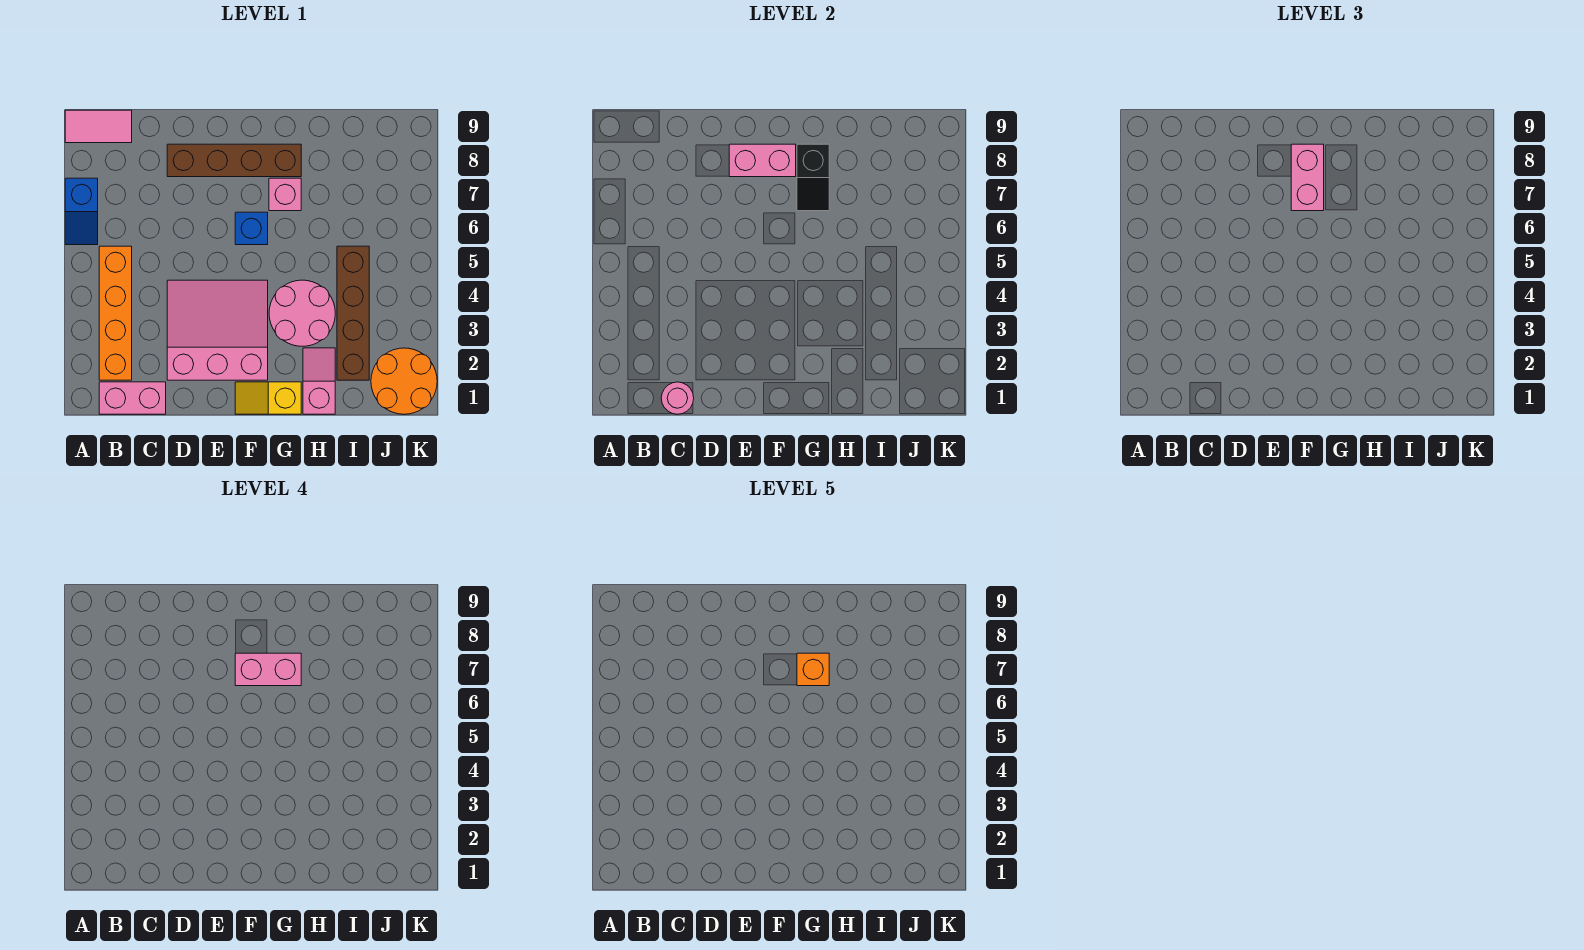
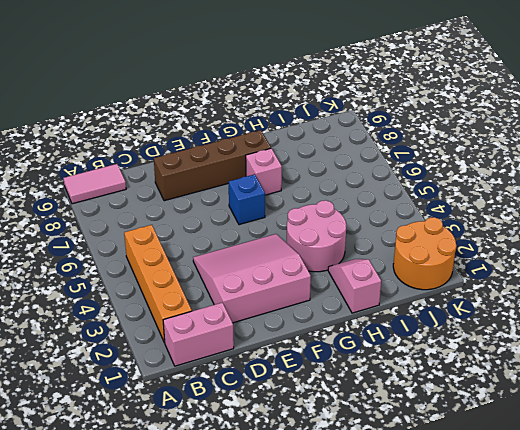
none -> blue 1x2 slope [65,178,98,245]
none -> yellow 1x2 slope [235,382,301,414]
none -> brown 1x4 brick [337,246,369,380]

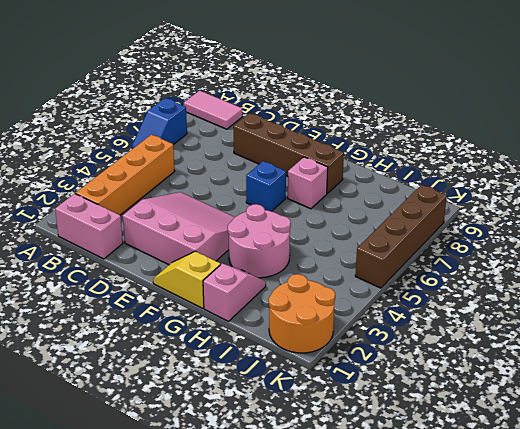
brown 1x4 brick [355,185,447,288] -> brown 1x4 brick moved to [337,246,369,380]
none -> pink 1x1 round brick [661,382,694,414]
none -> pink 1x2 brick [729,144,796,177]
none -> black 1x2 slope [797,144,829,211]

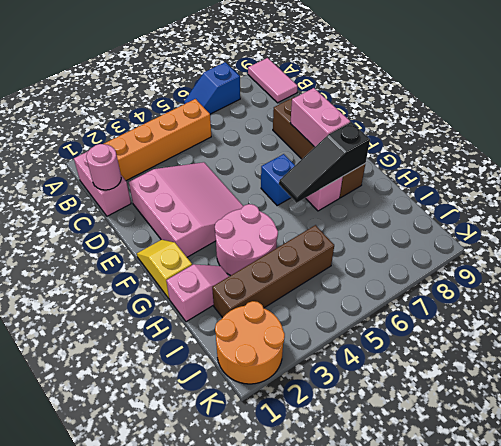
black 1x3 slope [279,122,370,203] -> black 1x2 slope [797,144,829,211]
none -> pink 1x2 brick [1291,144,1324,211]
none -> pink 1x2 brick [235,653,301,686]
none -> orange 1x1 brick [797,653,829,686]

